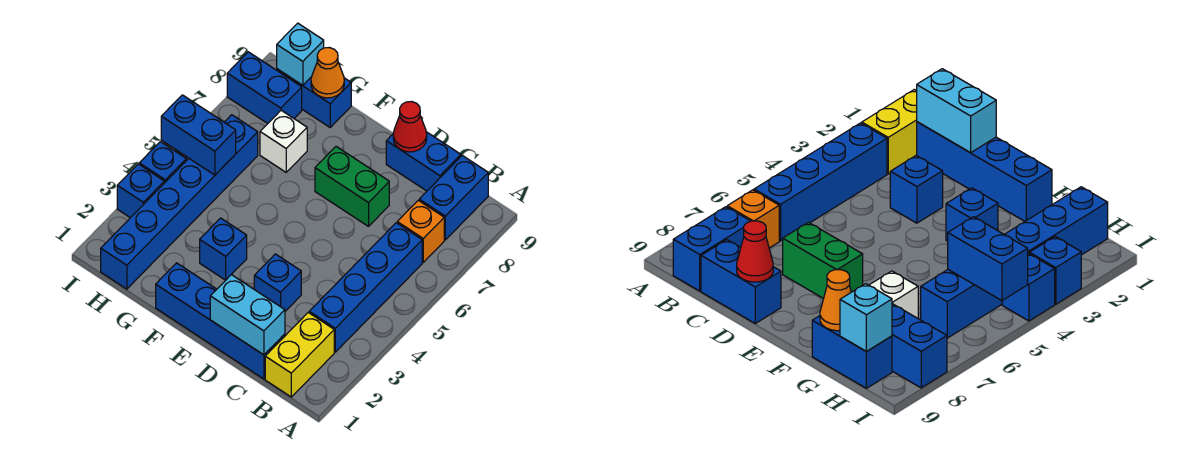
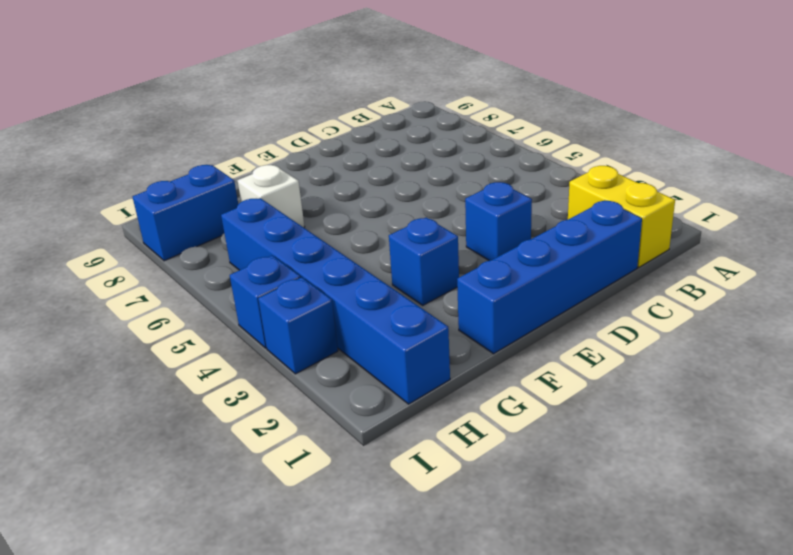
none -> blue 1x4 brick [309,223,422,352]
none -> orange 1x1 brick [397,200,444,262]
none -> blue 1x2 brick [419,155,488,240]

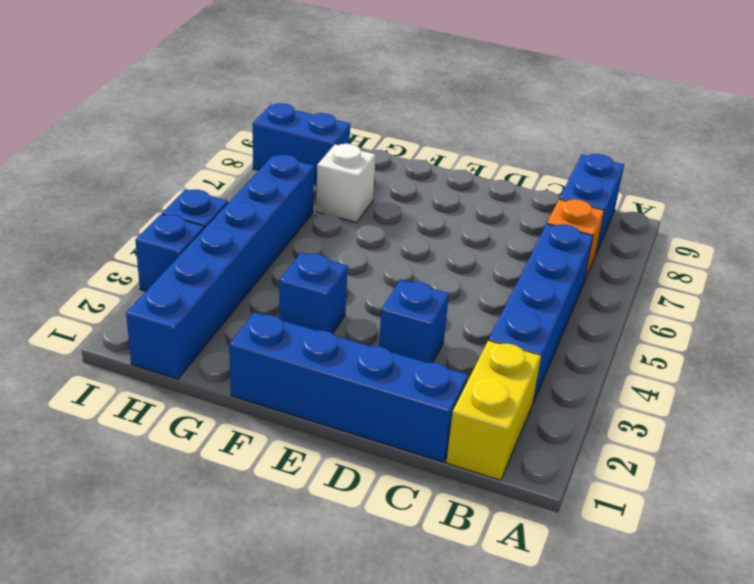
none -> blue 1x2 brick [386,132,461,191]
none -> green 1x2 brick [315,147,389,226]
none -> blue 1x2 brick [277,69,351,127]

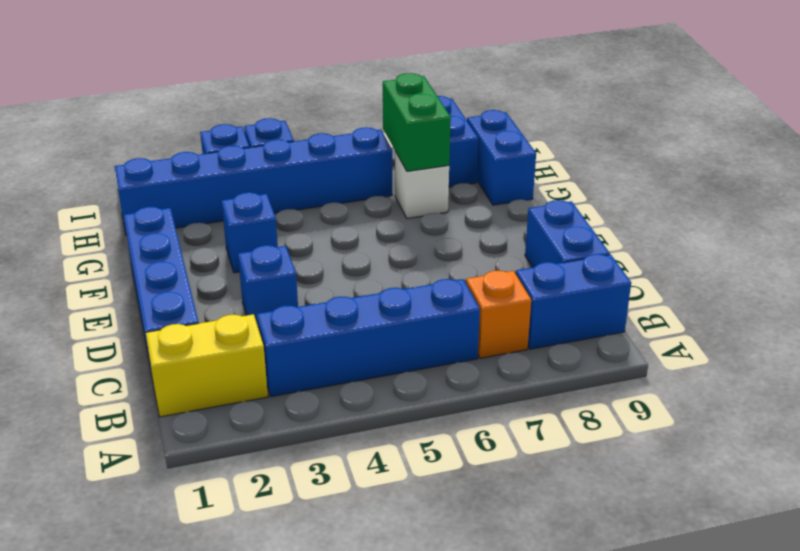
green 1x2 brick [383,73,451,171] -> green 1x2 brick moved to [315,147,389,226]
none -> cyan 1x2 brick [210,275,285,355]
none -> red 1x1 cone [393,102,427,152]
none -> orange 1x1 cone [311,48,344,98]

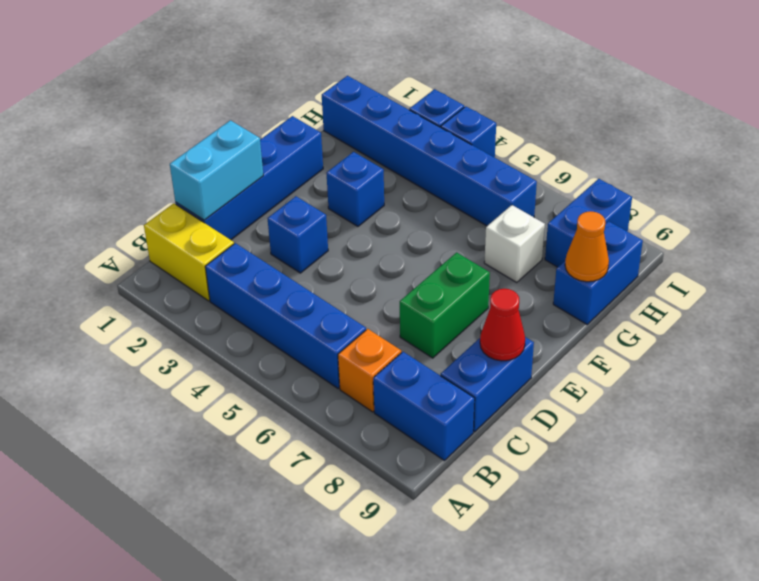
none -> blue 1x2 brick [161,95,236,175]
none -> cyan 1x1 brick [277,23,324,85]

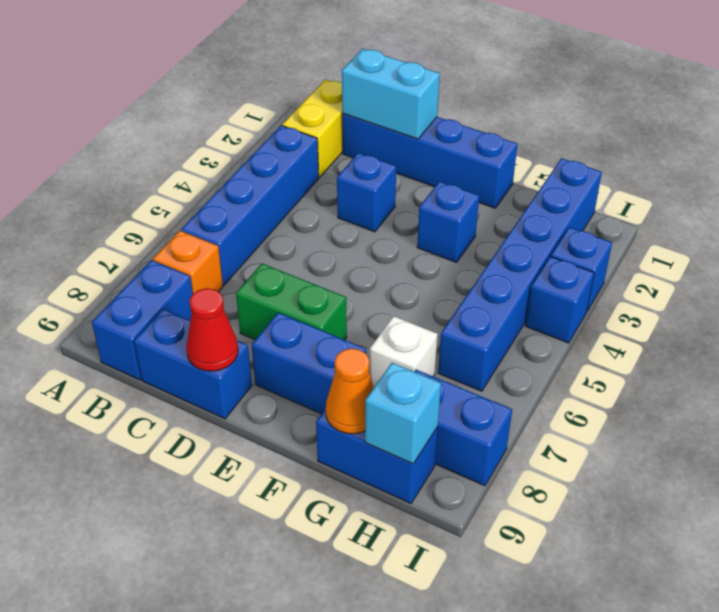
blue 1x2 brick [252,313,366,414] -> blue 1x2 brick moved to [161,95,236,175]

